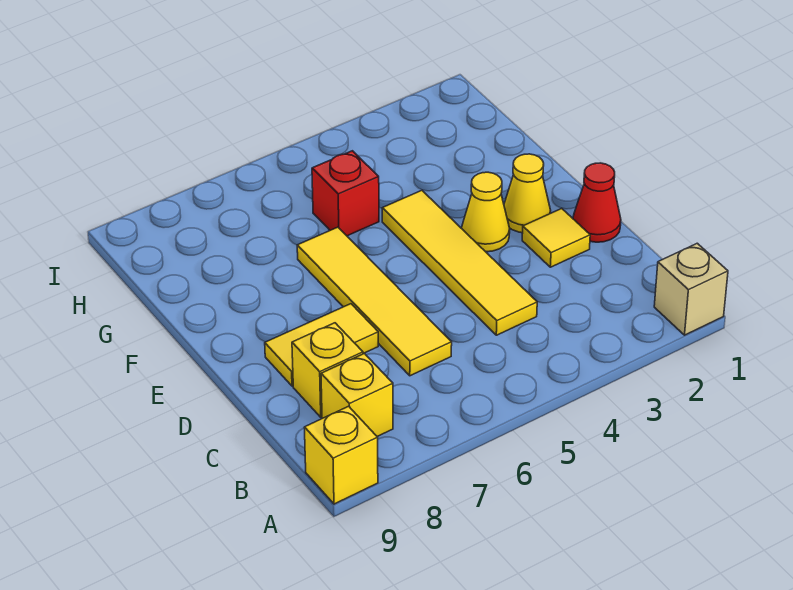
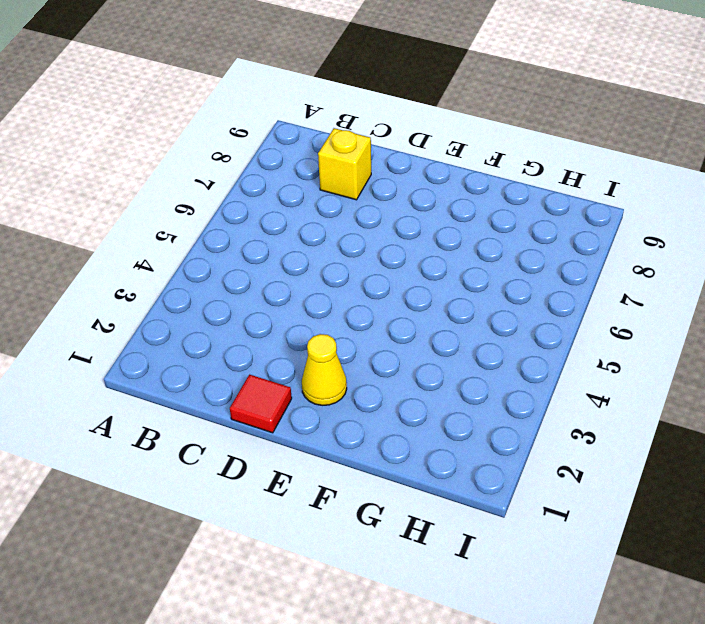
red 1x1 tile [230,375,292,433] -> red 1x1 cone [573,163,621,242]
none -> tan 1x1 brick [654,243,728,335]
none -> yellow 1x1 brick [304,406,378,504]
none -> yellow 1x1 brick [321,353,393,436]

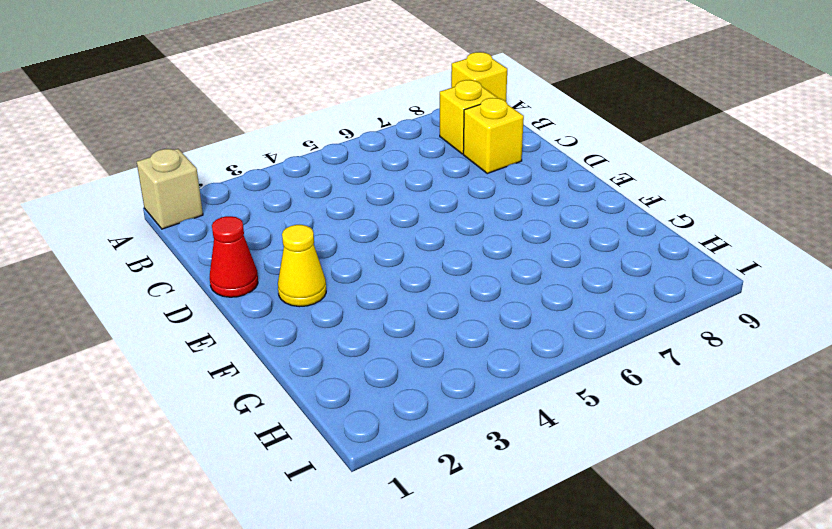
none -> yellow 1x4 tile [382,190,537,335]
none -> yellow 1x4 tile [297,227,452,376]
none -> yellow 1x1 tile [522,209,590,267]

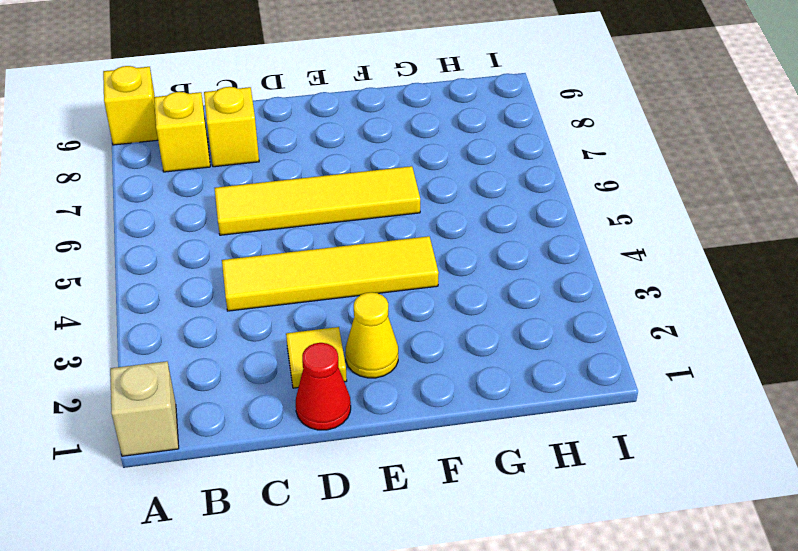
none -> yellow 1x2 tile [265,304,378,386]
none -> yellow 1x1 cone [462,172,510,252]
none -> red 1x1 brick [312,151,379,236]

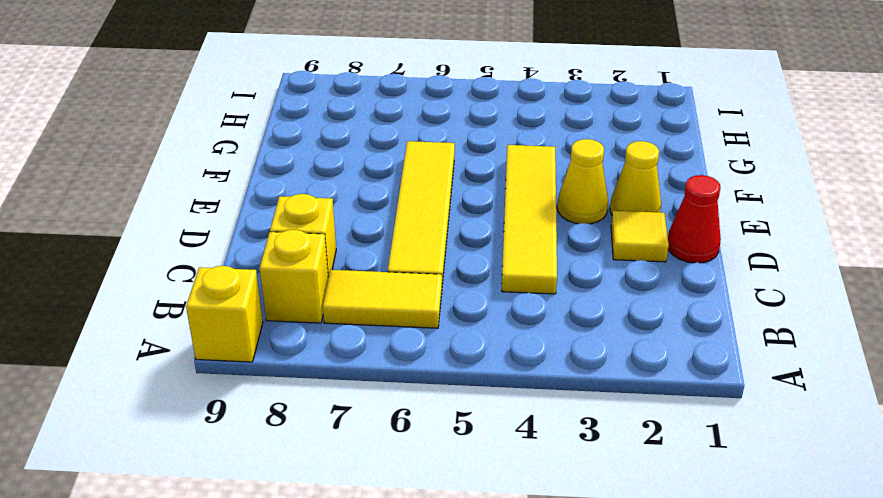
yellow 1x2 tile [323,270,442,328] -> yellow 1x2 tile moved to [265,304,378,386]
none -> tan 1x1 brick [654,243,728,335]
none -> red 1x1 brick [312,151,379,236]

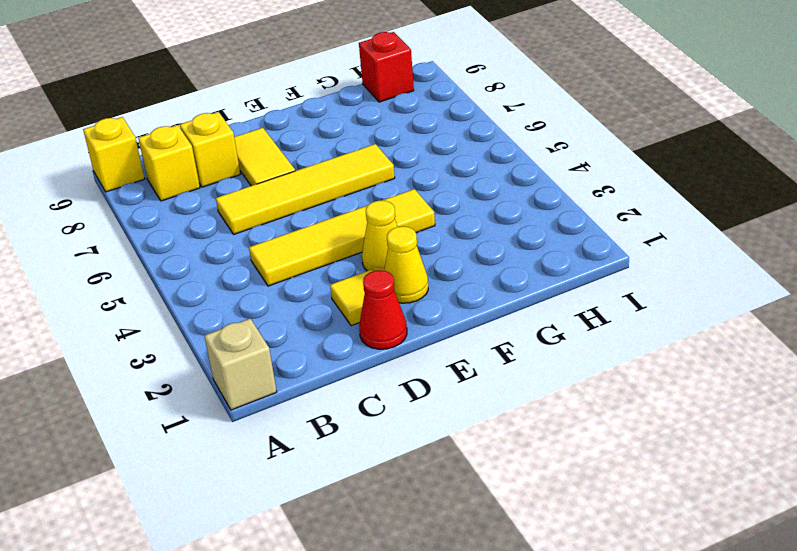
red 1x1 brick [359,32,414,102] -> red 1x1 brick moved to [312,151,379,236]

